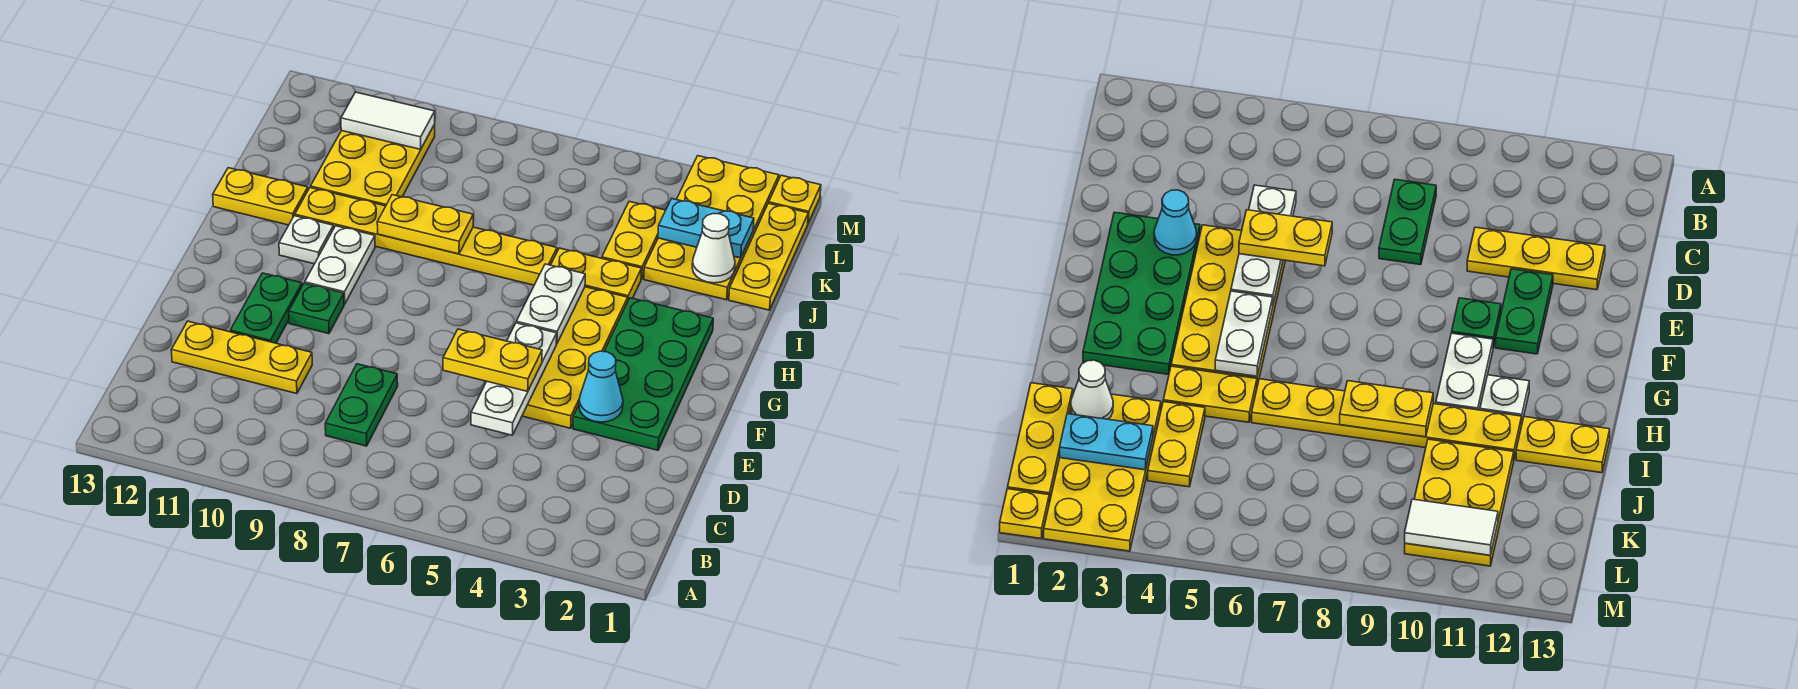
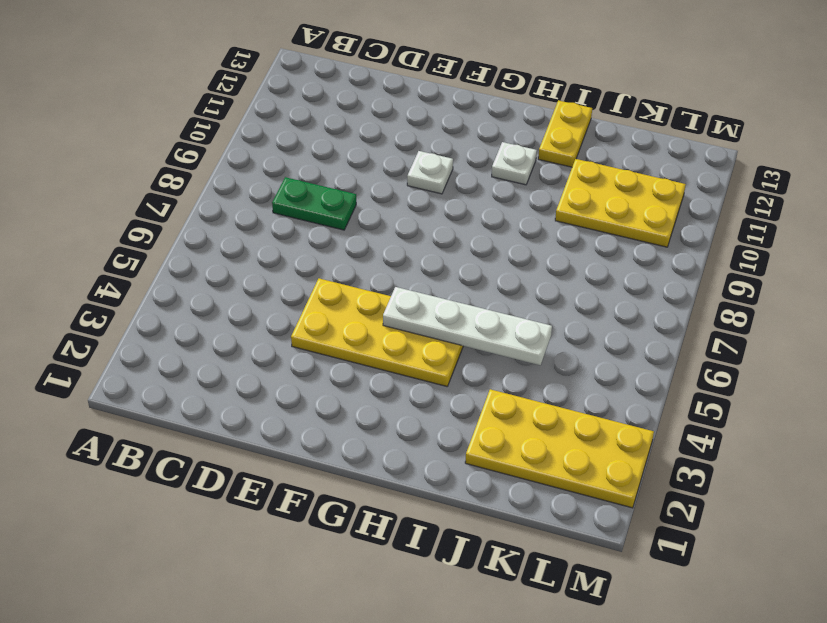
white 1x1 plate [407,151,453,194] -> green 1x1 plate [289,283,344,334]
white 1x4 plate [383,287,552,365] -> white 1x2 plate [516,264,585,344]
none -> yellow 1x3 plate [171,321,312,394]
none -> green 2x4 plate [573,298,713,450]
none -> green 1x2 plate [230,273,302,343]

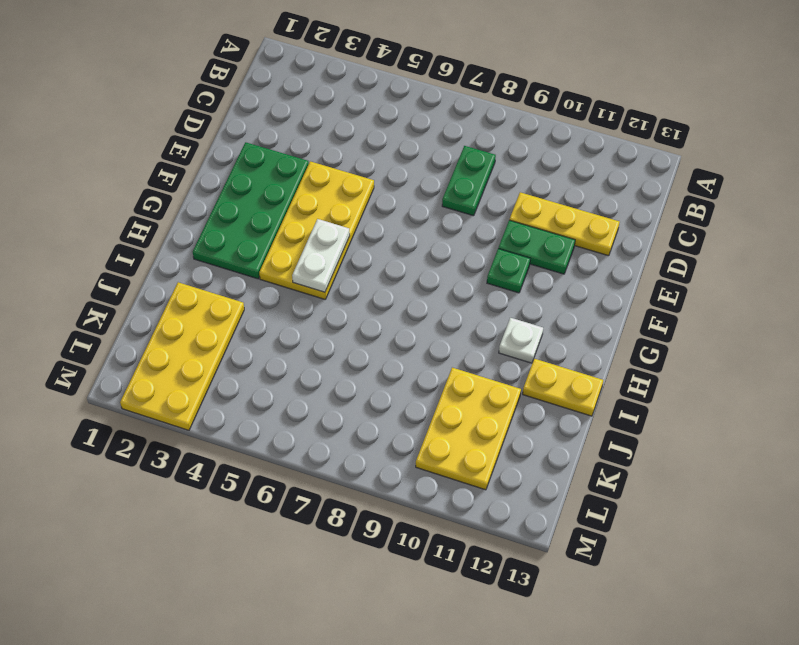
green 1x2 plate [498,220,575,274] -> green 1x2 plate turned to [230,273,302,343]
none -> white 1x2 plate [305,226,375,304]
none -> yellow 1x2 plate [551,248,642,300]
none -> yellow 1x6 plate [295,188,557,285]

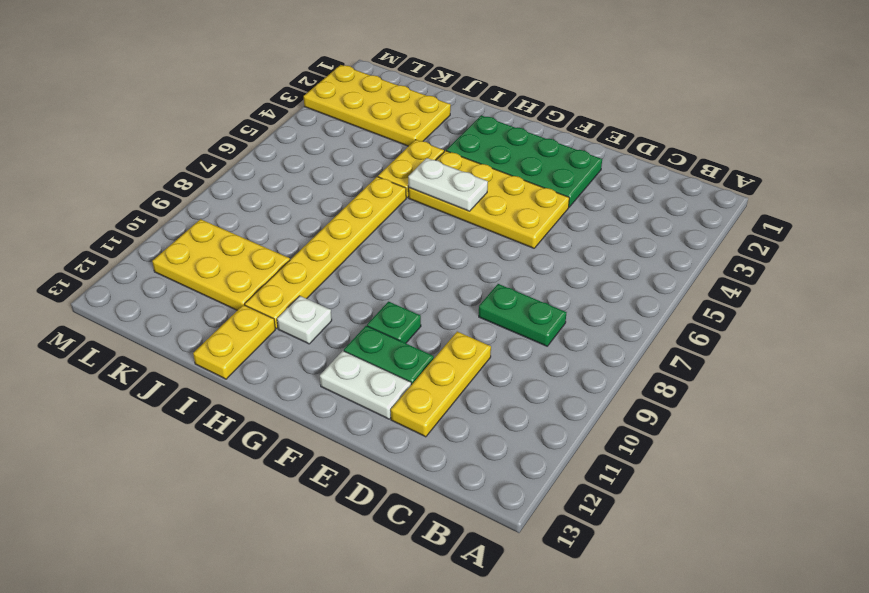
white 1x2 plate [320,351,411,419] -> white 1x2 plate moved to [305,226,375,304]
none -> yellow 1x3 plate [729,203,808,310]
none -> yellow 1x2 plate [602,201,666,279]
none -> yellow 1x1 plate [769,175,821,223]

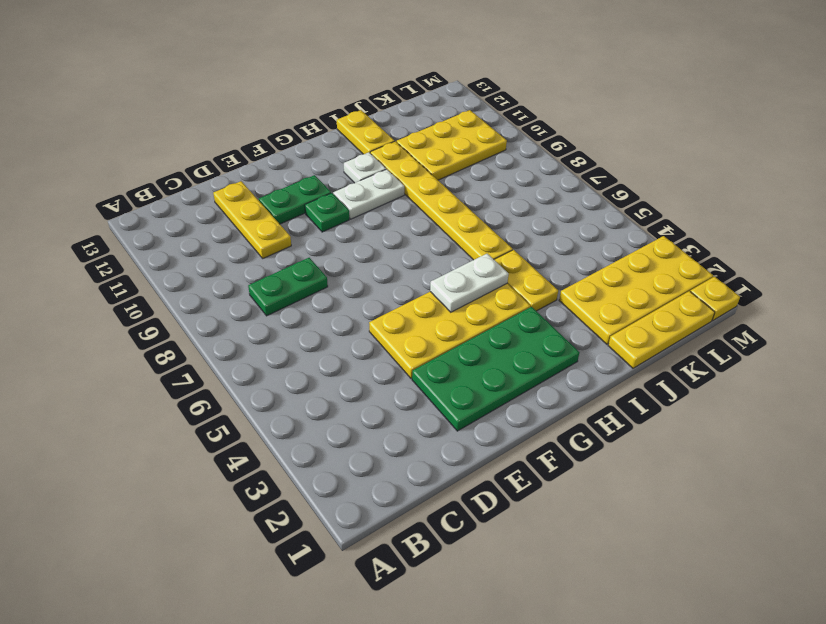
none -> yellow 1x2 plate [602,201,666,279]
none -> white 1x3 plate [471,323,557,435]
none -> cyan 1x1 cone [579,351,623,422]

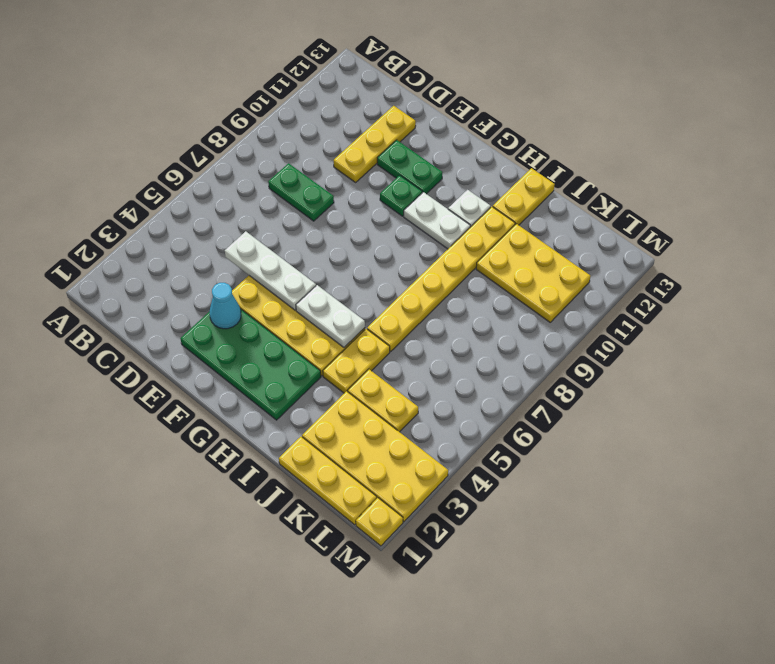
none -> yellow 1x2 plate [377,195,473,254]
none -> white 1x1 cone [692,214,735,283]
none -> cyan 1x2 plate [658,199,754,258]

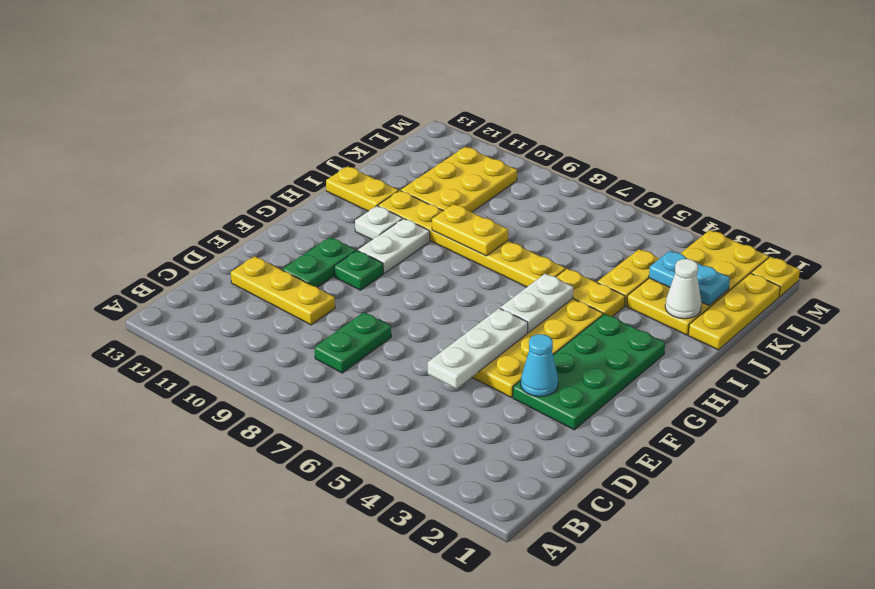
none -> white 1x2 tile [341,92,435,149]
none -> yellow 1x2 plate [443,329,542,391]

